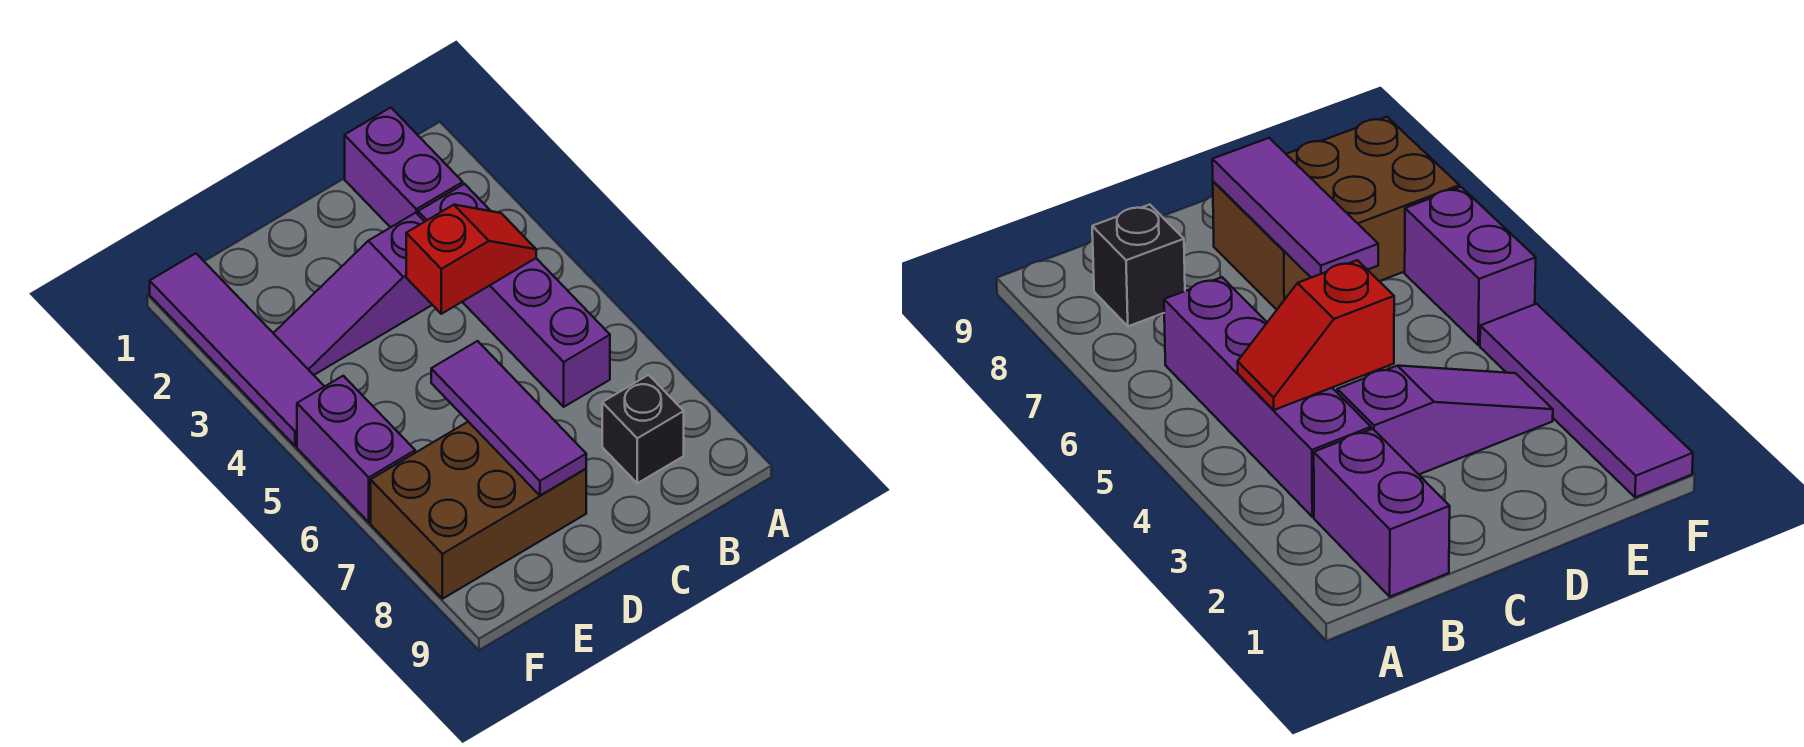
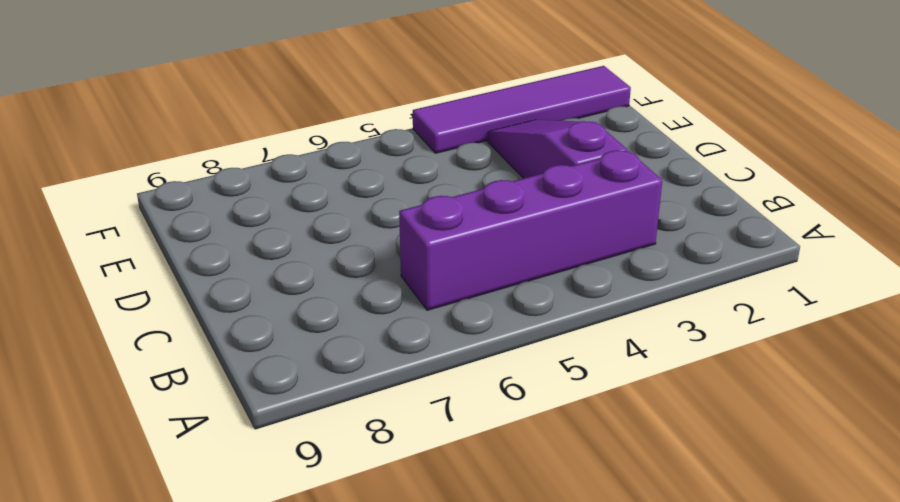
none -> purple 1x2 brick [345,108,463,228]
none -> black 1x1 brick [602,375,684,483]

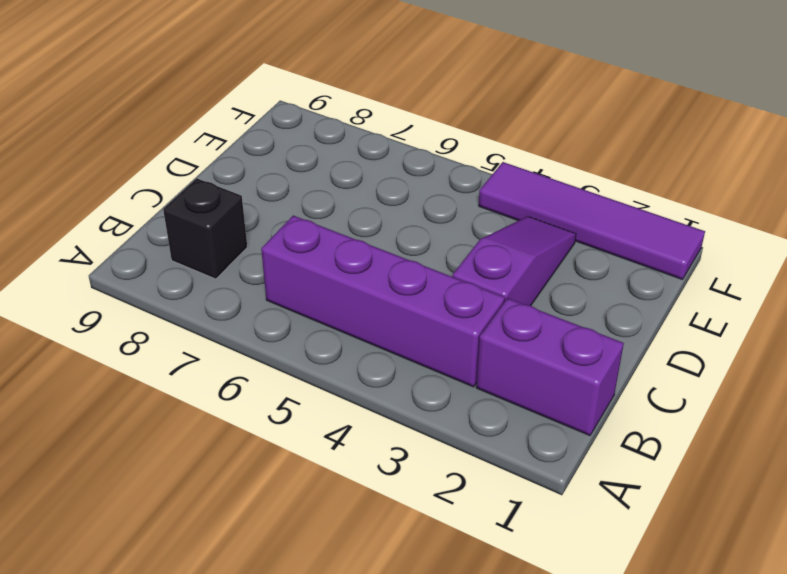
none -> brown 2x3 brick [371,422,586,599]
none -> purple 1x2 brick [297,376,415,522]

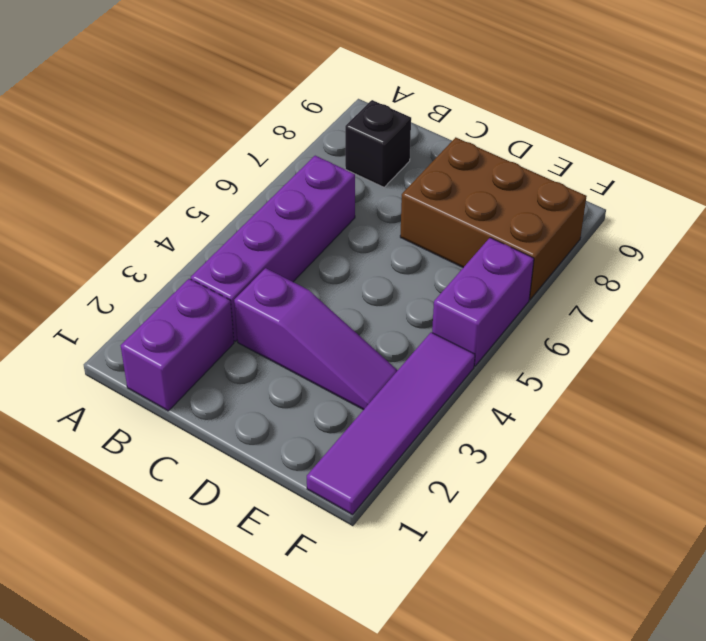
none -> red 1x2 slope [406,205,536,314]
none -> purple 1x3 tile [431,341,586,495]

